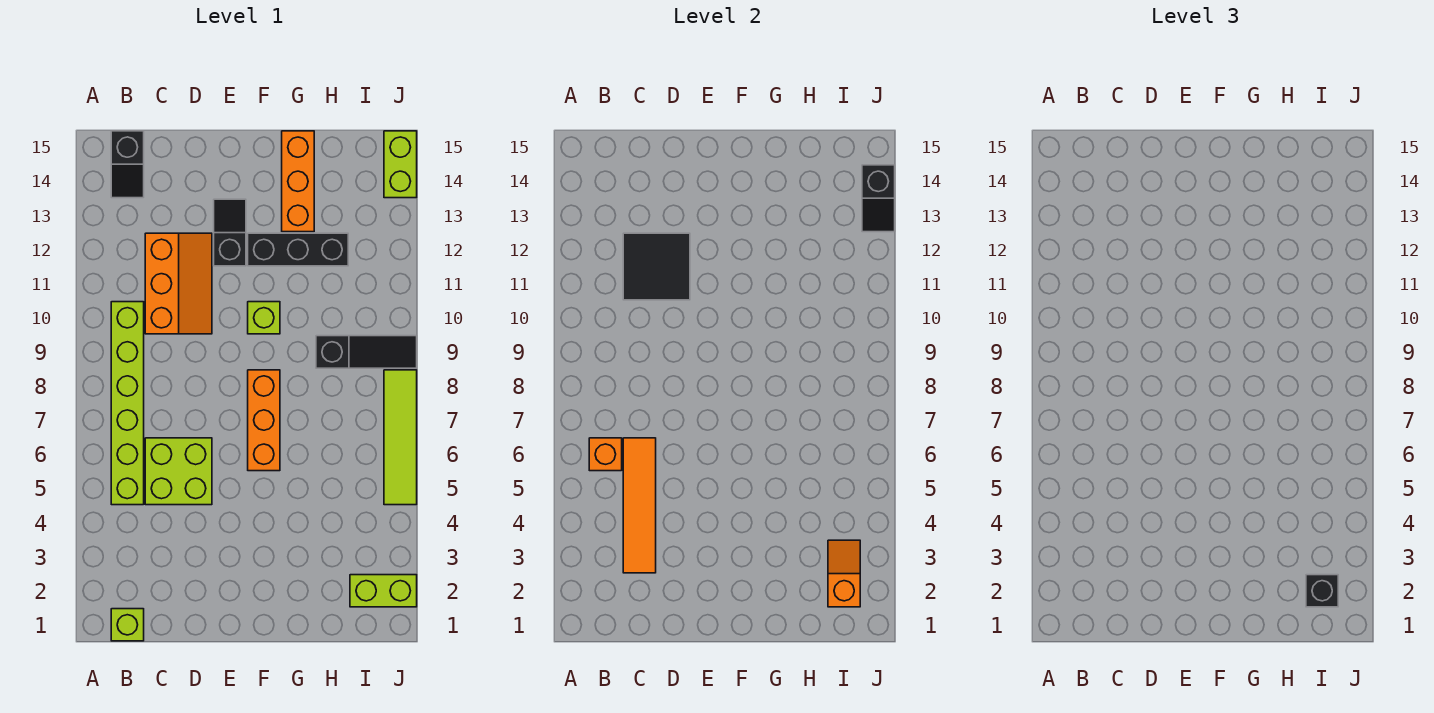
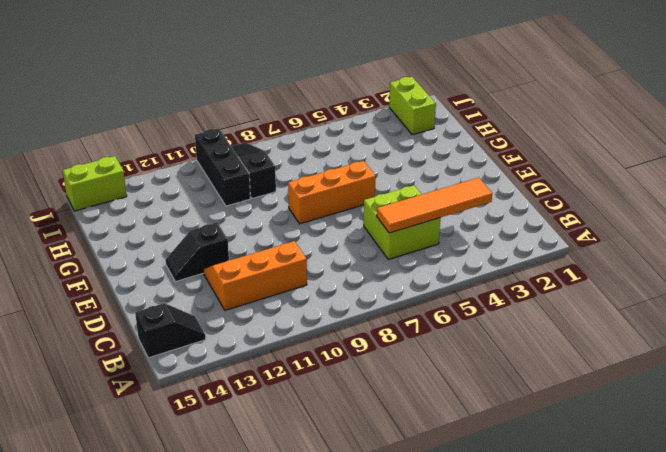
black 1x3 brick [195,128,250,206] -> black 1x3 brick moved to [248,233,348,266]
none -> lime 1x1 brick [111,609,144,641]
none -> lime 1x6 brick [111,302,144,505]
none -> lime 1x1 brick [248,302,280,334]

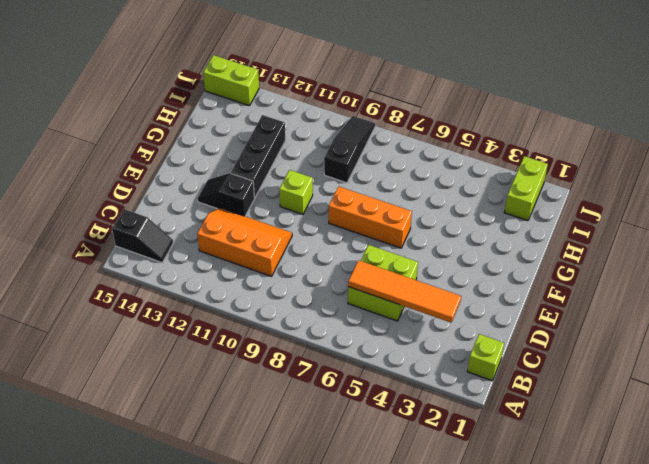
none -> lime 1x6 brick [111,302,144,505]
none -> orange 1x3 brick [282,131,314,232]
none -> lime 1x4 tile [384,370,417,505]

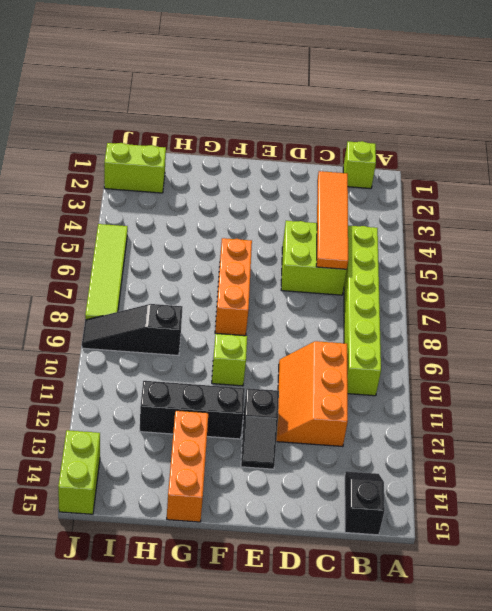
none -> orange 1x1 brick [589,438,622,471]
none -> black 2x2 tile [623,233,690,300]
none -> orange 1x2 slope [828,540,860,607]

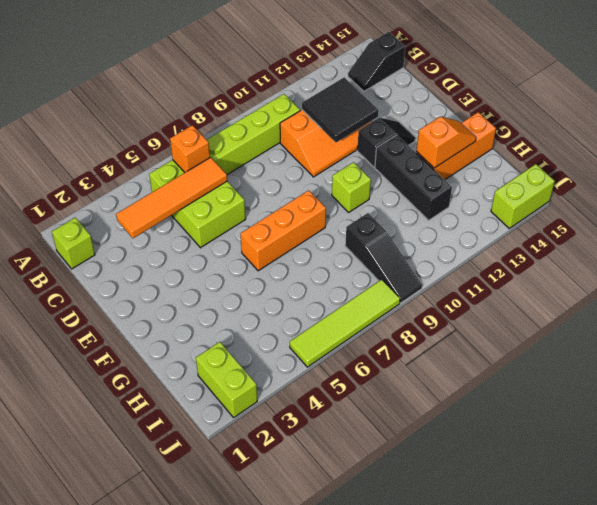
orange 1x2 slope [416,117,476,168] -> orange 1x2 slope moved to [828,540,860,607]
none -> black 1x2 slope [862,165,895,232]
none -> black 1x1 brick [1306,575,1338,607]

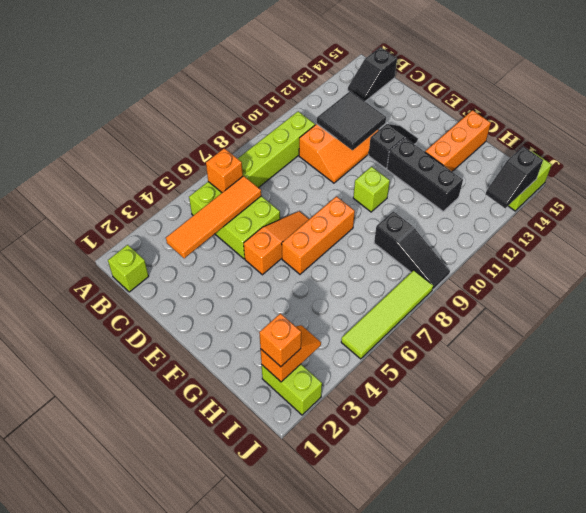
orange 1x3 slope [244,211,309,275] -> none
orange 1x1 brick [259,313,301,367] -> black 1x1 brick [1306,575,1338,607]

